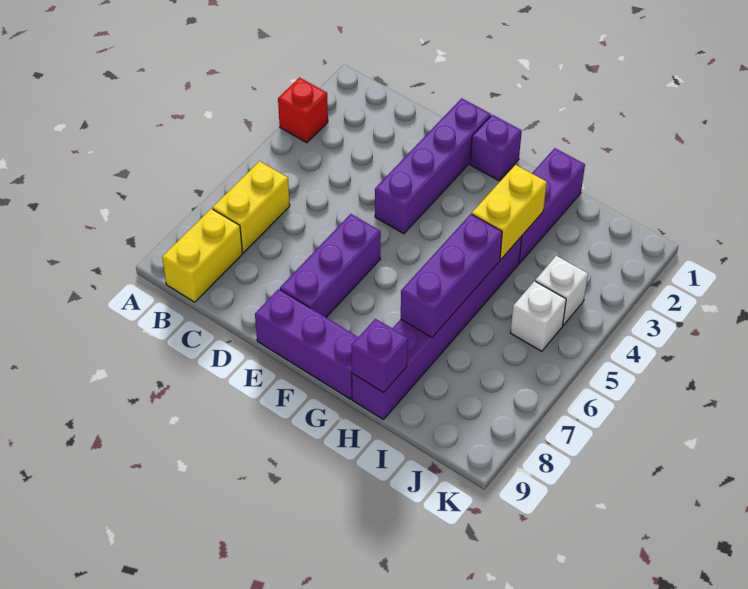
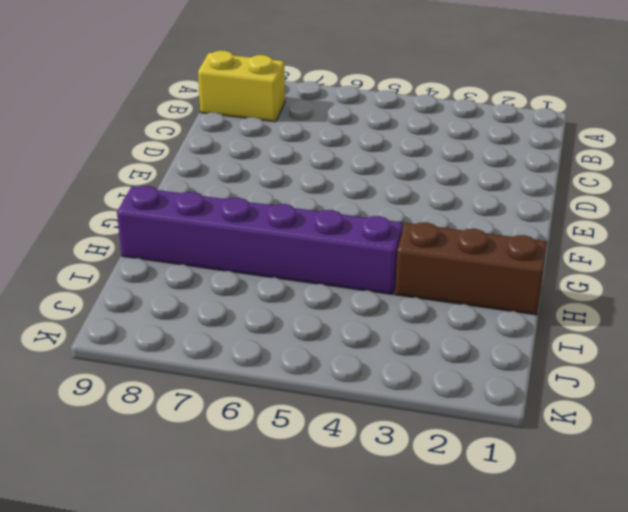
brown 1x3 brick [395,222,547,315] -> purple 1x3 brick [519,148,585,263]
none -> red 1x1 brick [278,78,328,143]
none -> yellow 1x2 brick [213,161,290,253]
none -> purple 1x4 brick [375,98,491,234]

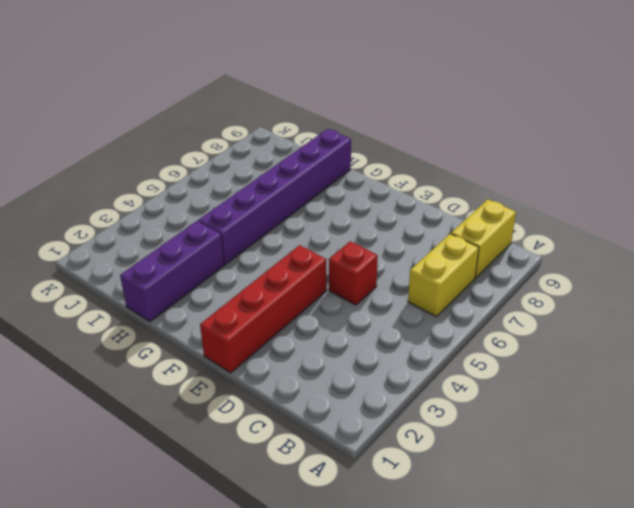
red 1x1 brick [329,241,378,305] -> red 1x1 brick moved to [278,78,328,143]
red 1x4 brick [200,245,327,373] -> purple 1x4 brick [375,98,491,234]
none -> purple 1x3 brick [280,214,381,317]
none -> purple 1x3 brick [255,289,358,399]
none -> purple 1x1 brick [470,115,522,181]

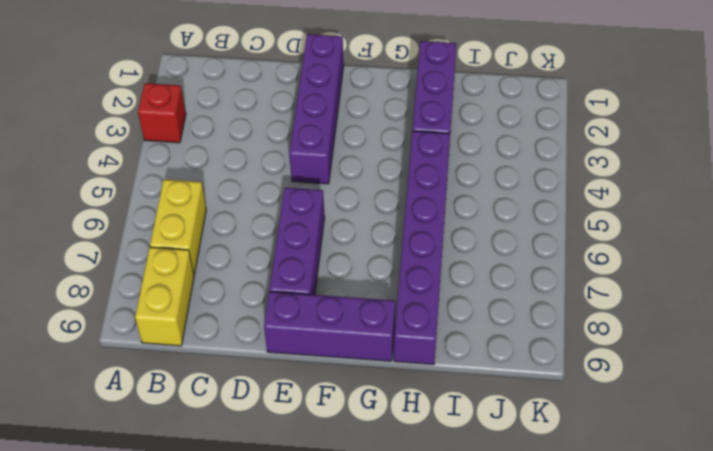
none -> purple 1x1 brick [470,115,522,181]
none -> white 1x1 brick [535,256,588,325]
none -> white 1x1 brick [510,281,566,351]

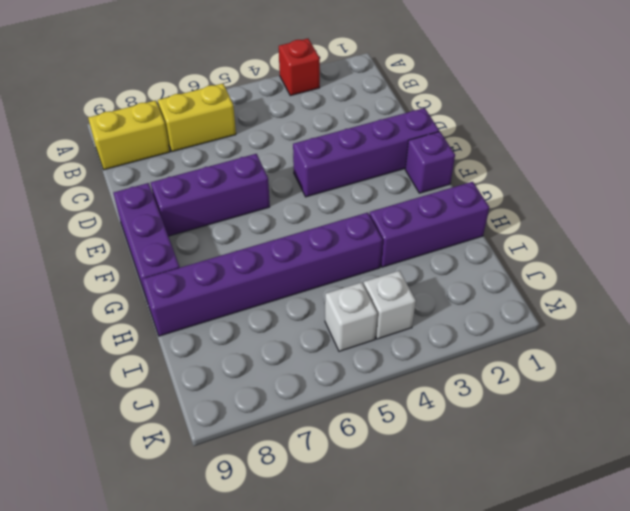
none -> yellow 1x2 brick [472,165,547,259]
none -> purple 1x3 brick [401,214,502,337]
none -> purple 1x1 brick [351,319,408,393]

